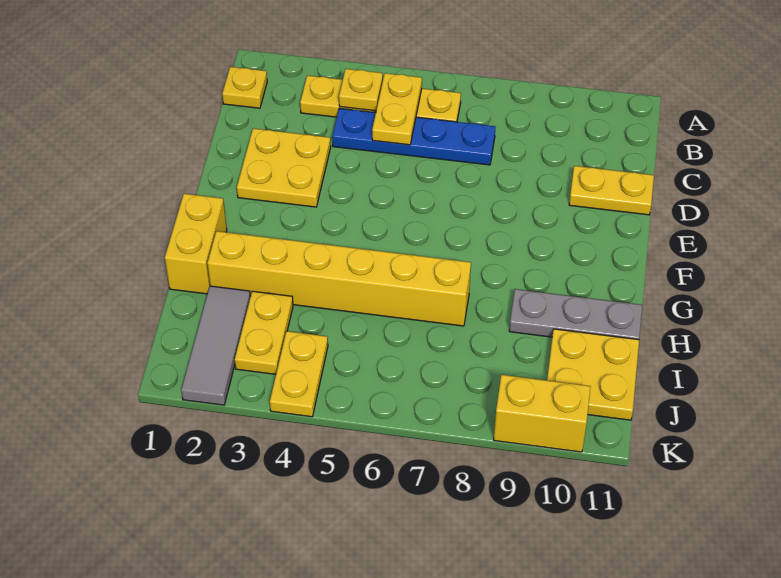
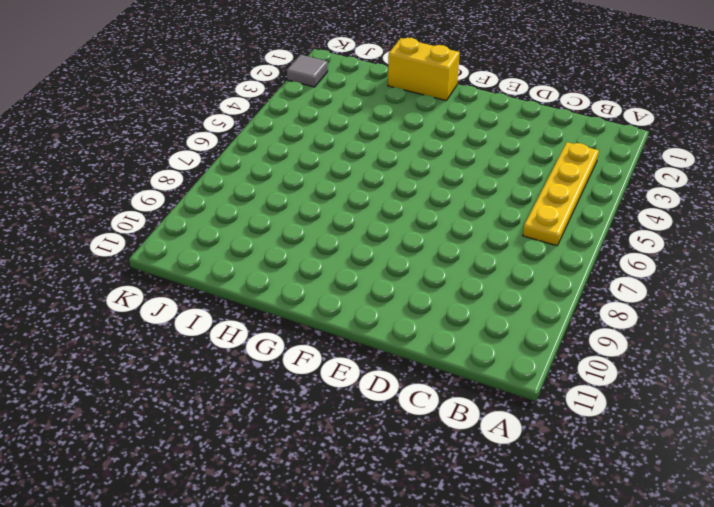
grey 1x1 tile [287,55,328,87] -> grey 1x3 tile [181,286,251,405]
none -> yellow 1x1 plate [222,67,267,108]
none -> blue 1x4 plate [332,108,495,165]
none -> yellow 2x2 plate [237,128,331,207]

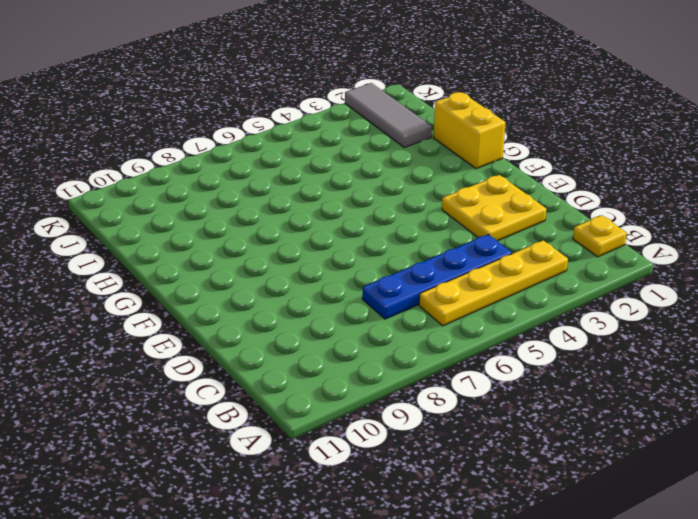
none -> yellow 1x2 plate [569,166,654,215]
none -> yellow 1x6 brick [207,231,471,326]
none -> grey 1x3 plate [509,289,642,340]

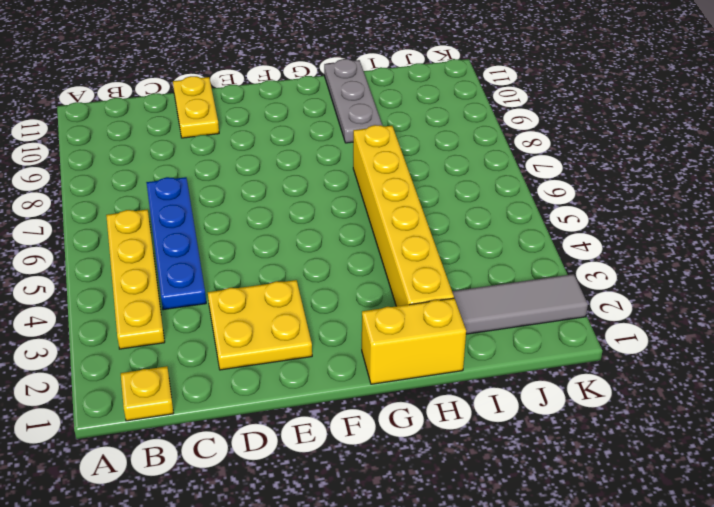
none -> yellow 1x2 plate [235,291,293,374]
none -> yellow 2x2 plate [547,329,639,420]
none -> yellow 1x2 plate [270,331,328,417]

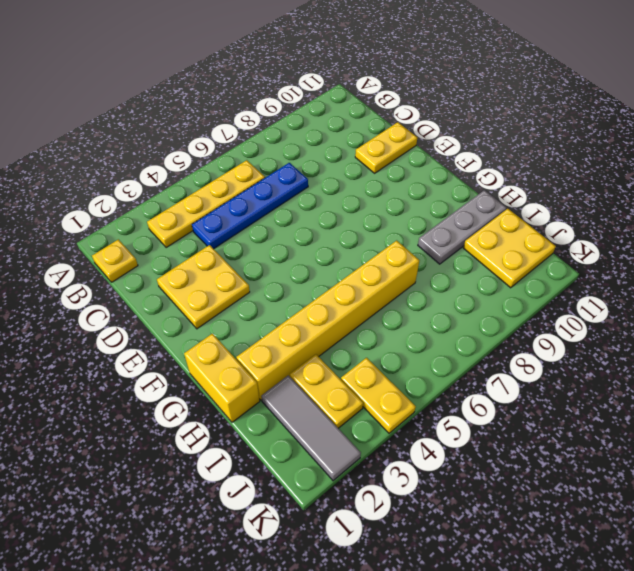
none -> yellow 1x2 brick [494,375,591,452]
none -> yellow 1x1 plate [339,69,383,111]
none -> yellow 1x2 plate [372,73,422,145]

